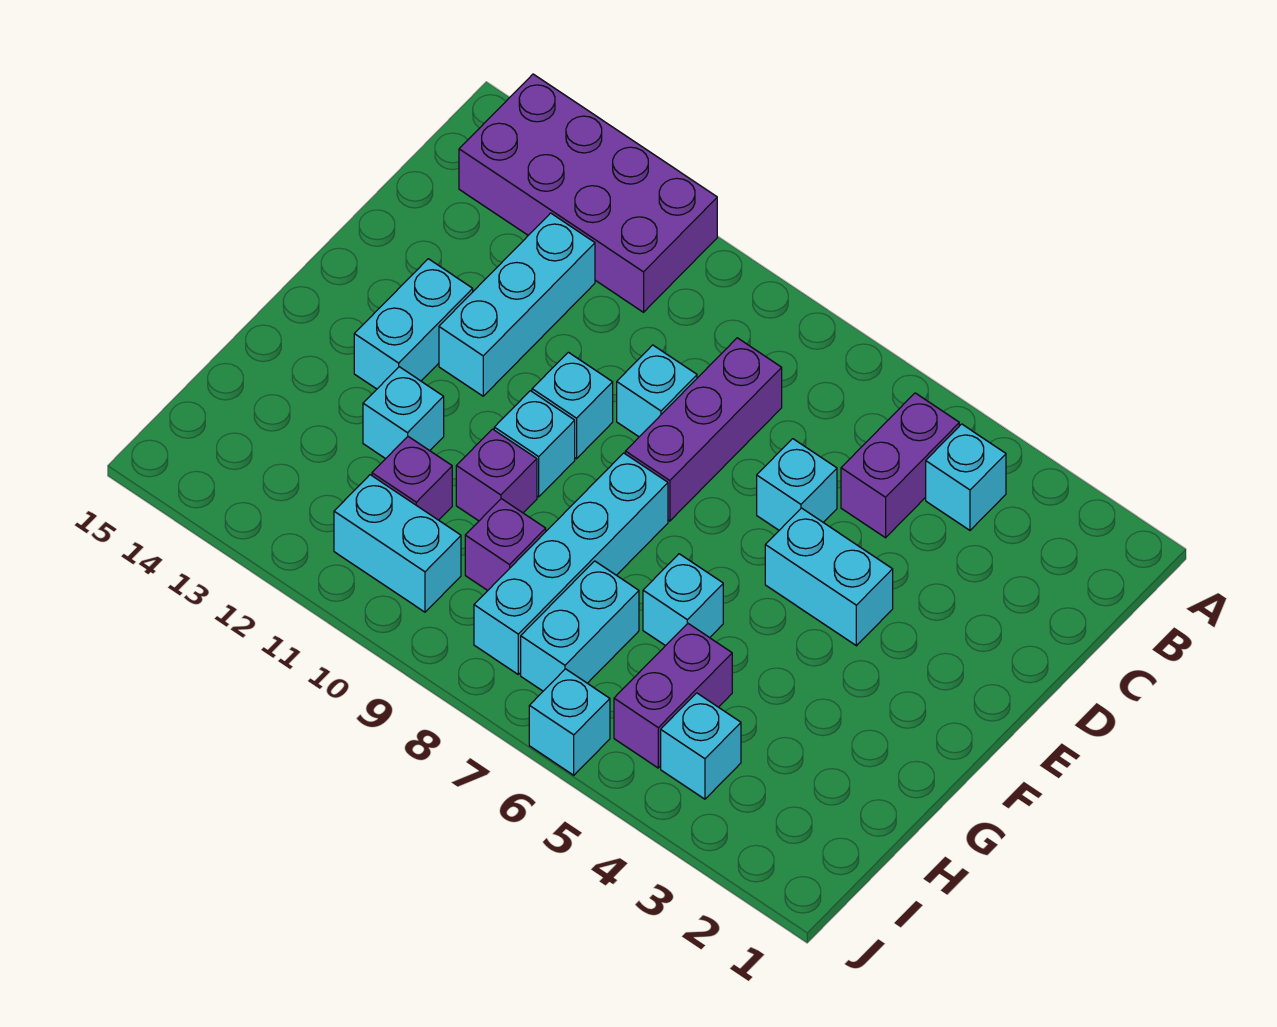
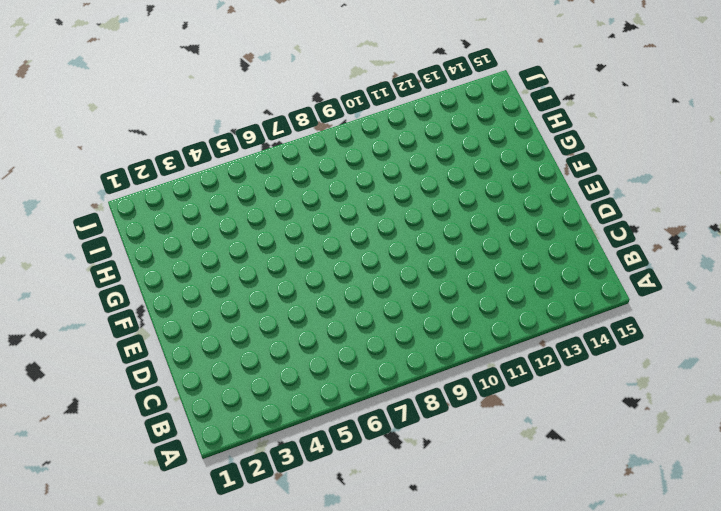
none -> purple 2x4 brick [459,74,717,312]
none -> cyan 1x1 brick [926,424,1006,530]
none -> purple 1x2 brick [841,393,959,538]

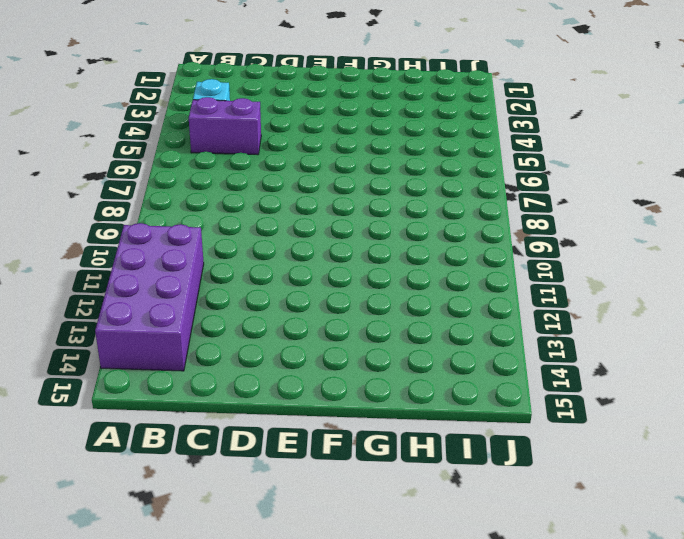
none -> purple 1x3 brick [625,338,782,521]
none -> cyan 1x3 brick [439,213,595,396]
none -> cyan 1x1 brick [757,439,837,530]

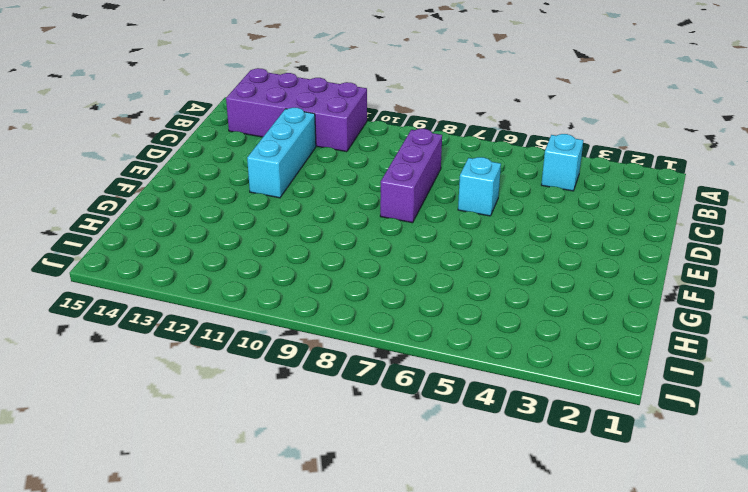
none -> purple 1x2 brick [841,393,959,538]
none -> cyan 1x1 brick [617,345,697,437]
none -> cyan 1x2 brick [765,508,893,646]

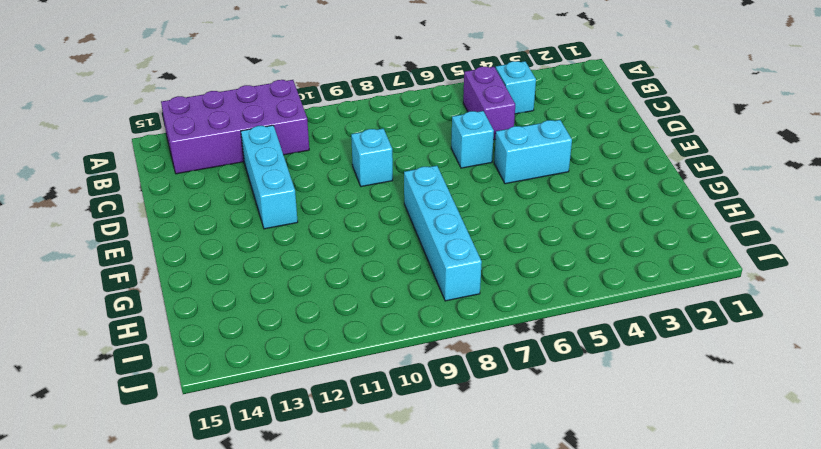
none -> purple 1x3 brick [625,338,782,521]
none -> cyan 1x1 brick [532,352,613,459]
none -> cyan 1x2 brick [354,259,473,389]

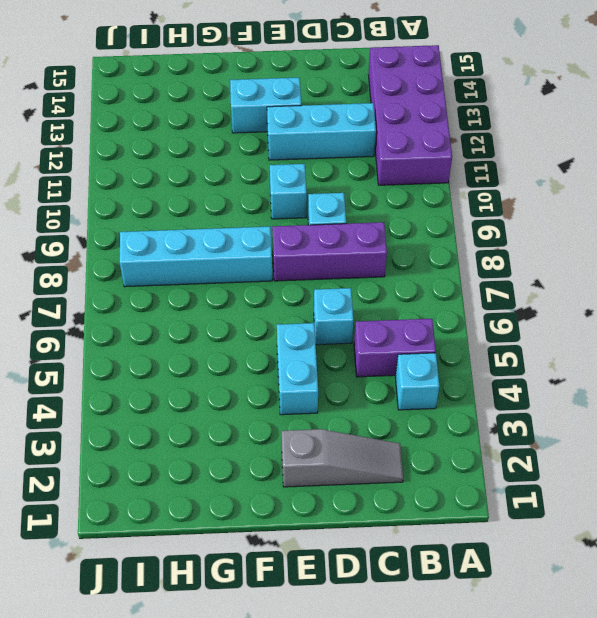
grey 1x3 slope [281,429,403,487] -> none
none -> cyan 1x1 brick [494,391,575,497]
none -> cyan 1x1 brick [643,554,723,646]
none -> purple 1x1 brick [456,429,537,521]

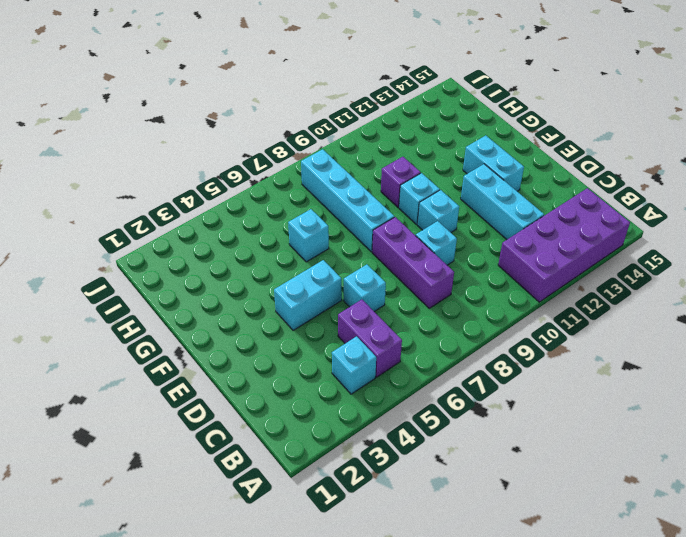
none -> cyan 1x1 brick [363,367,444,459]
none -> purple 1x2 brick [614,623,732,768]
none -> cyan 1x2 brick [521,561,639,691]

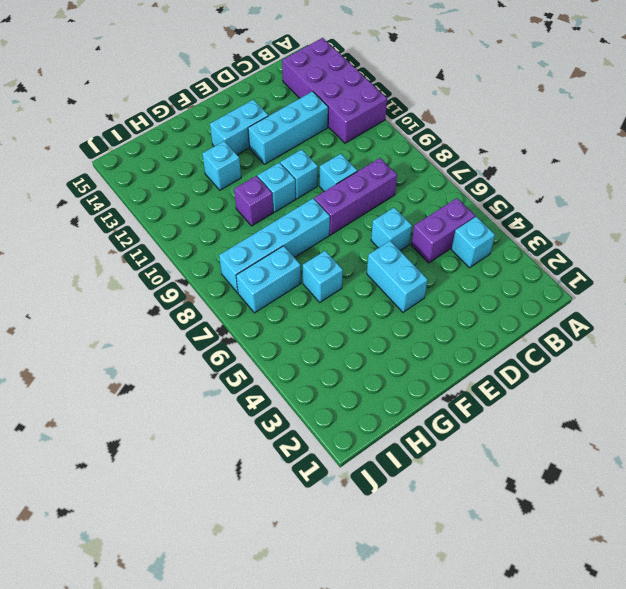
none -> purple 1x2 brick [614,623,732,768]
none -> purple 1x1 brick [465,499,546,590]
none -> purple 1x1 brick [372,437,452,520]

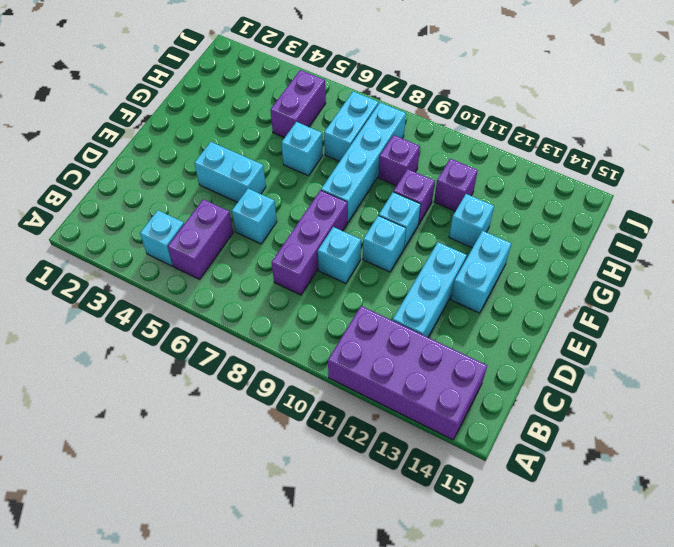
none -> cyan 1x1 brick [661,693,741,799]
none -> cyan 1x2 brick [334,475,461,612]
none -> cyan 1x1 brick [529,669,610,775]

